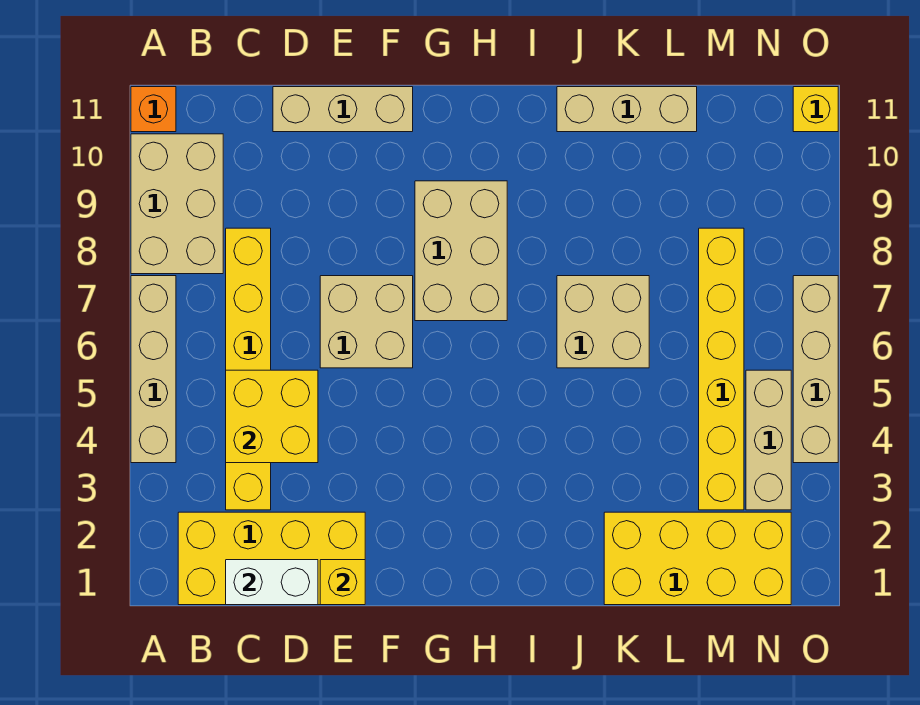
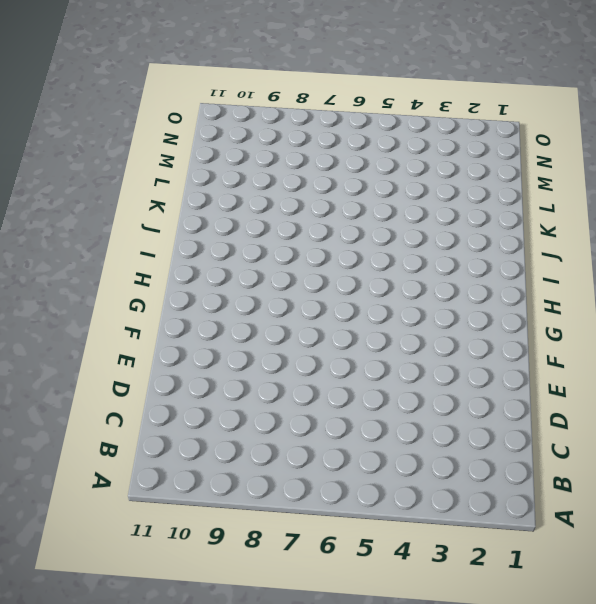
none -> tan 1x4 brick [131,276,176,463]
none -> tan 2x3 brick [131,134,223,274]
none -> orange 1x1 brick [131,87,176,132]

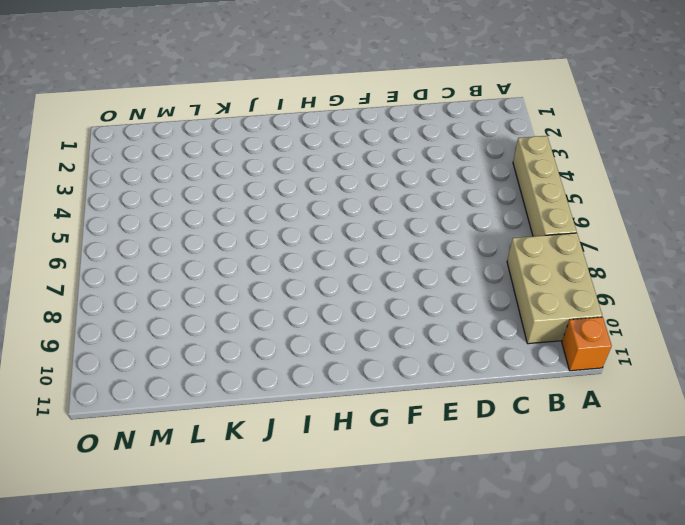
none -> yellow 2x4 brick [178,512,365,605]
none -> yellow 1x6 brick [226,228,271,510]
none -> tan 1x3 brick [273,87,413,132]

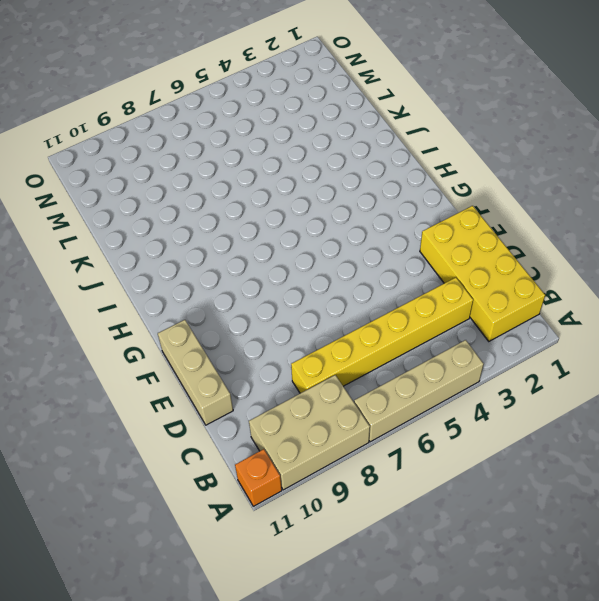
none -> tan 2x2 brick [320,276,413,368]
none -> tan 2x3 brick [415,181,507,321]
none -> tan 2x2 brick [557,276,649,368]

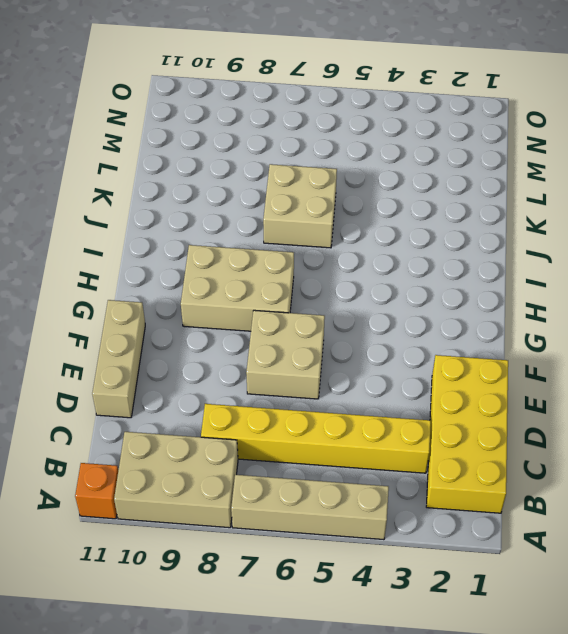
none -> tan 1x3 brick [557,87,697,132]
none -> yellow 2x4 brick [604,512,791,605]
none -> yellow 1x6 brick [699,228,744,510]

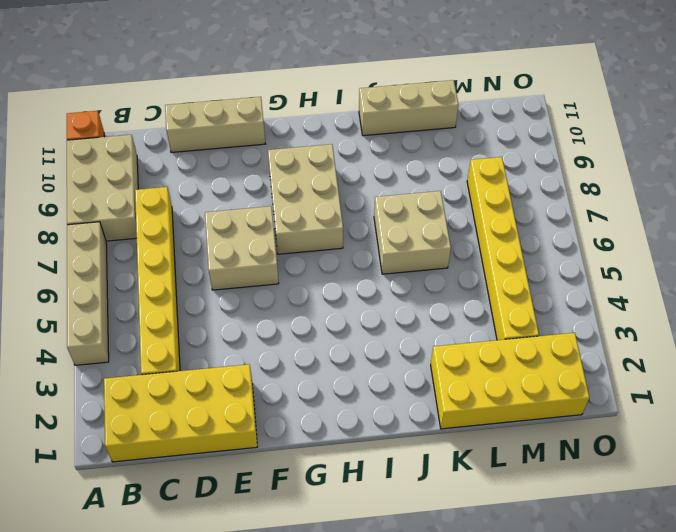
none -> tan 1x3 brick [746,370,791,510]
none -> tan 1x4 brick [793,276,838,463]
none -> yellow 1x1 brick [793,87,838,132]

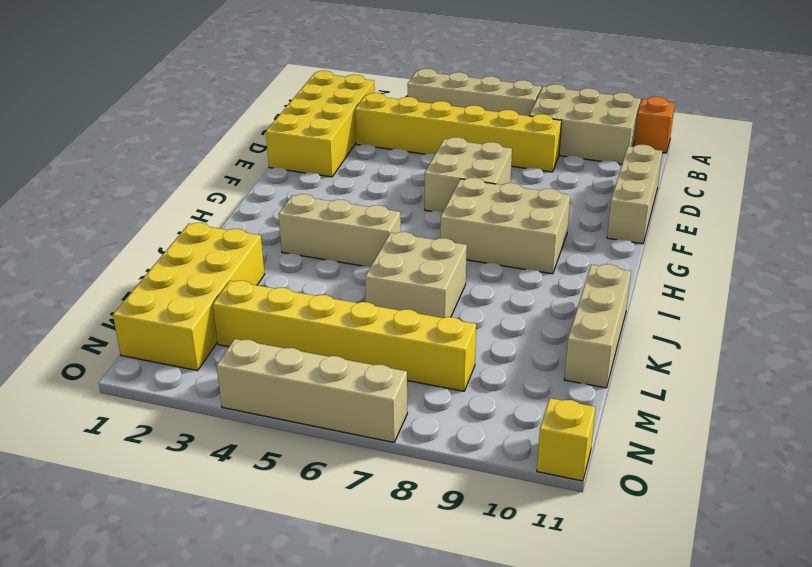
tan 1x3 brick [278,194,401,266] -> tan 1x3 brick moved to [746,370,791,510]
none -> white 1x2 brick [226,560,318,605]
none -> yellow 2x2 brick [226,370,318,463]
none -> yellow 1x1 brick [320,560,365,605]

